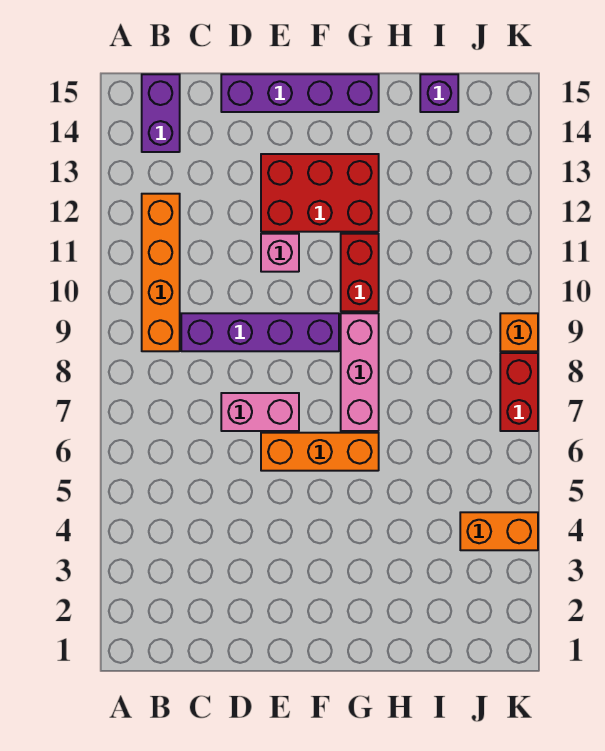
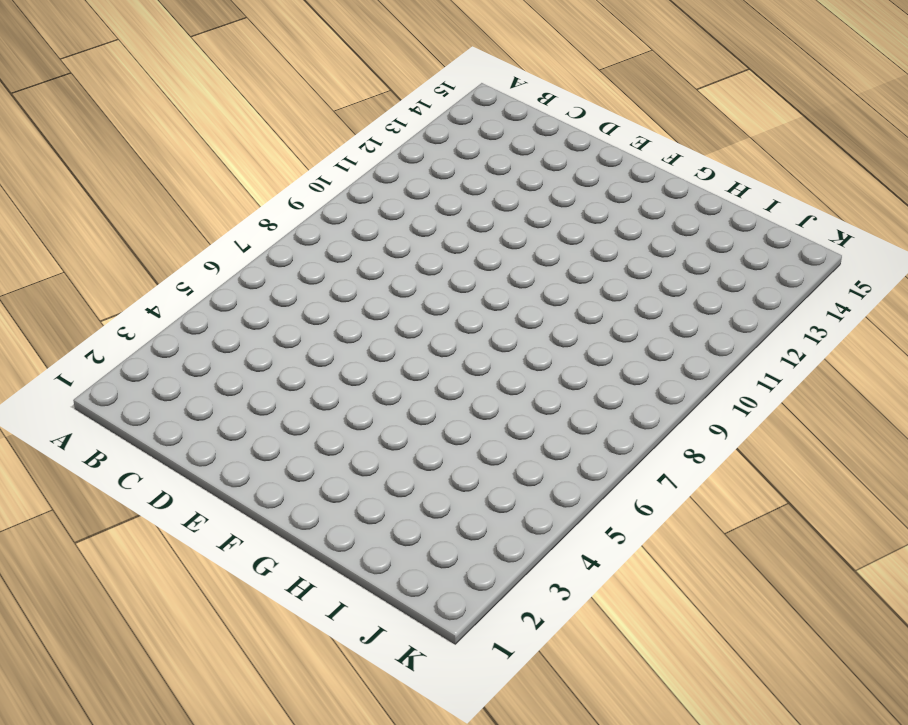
none -> orange 1x4 brick [142,194,180,351]
none -> purple 1x2 brick [142,74,180,152]
none -> purple 1x4 brick [181,313,339,351]

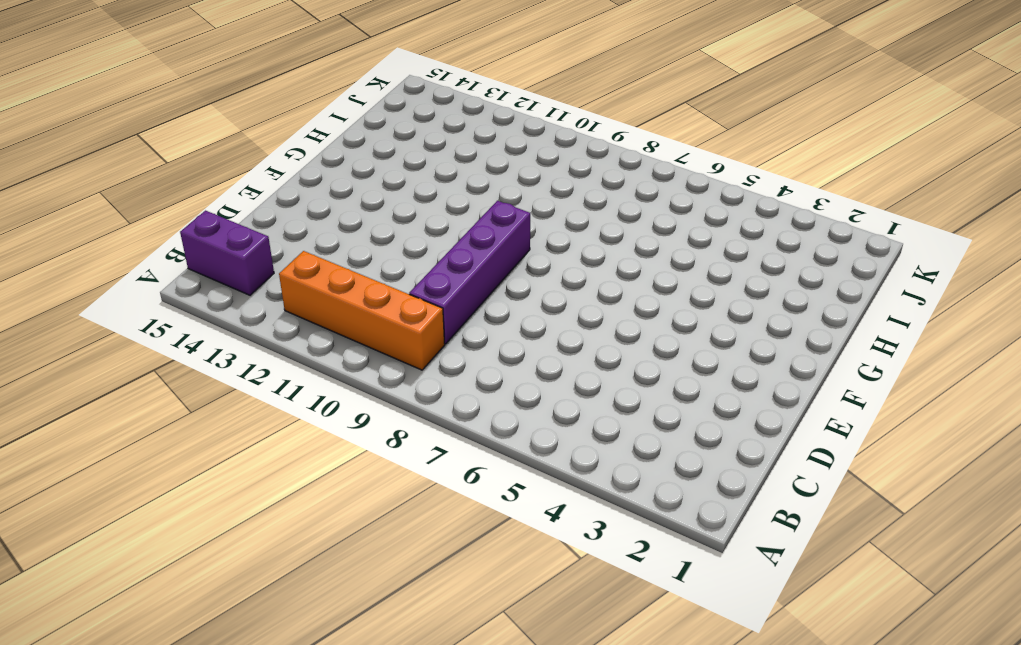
none -> pink 1x2 brick [221,393,299,431]
none -> purple 1x4 brick [221,74,379,112]
none -> orange 1x3 brick [261,433,379,471]

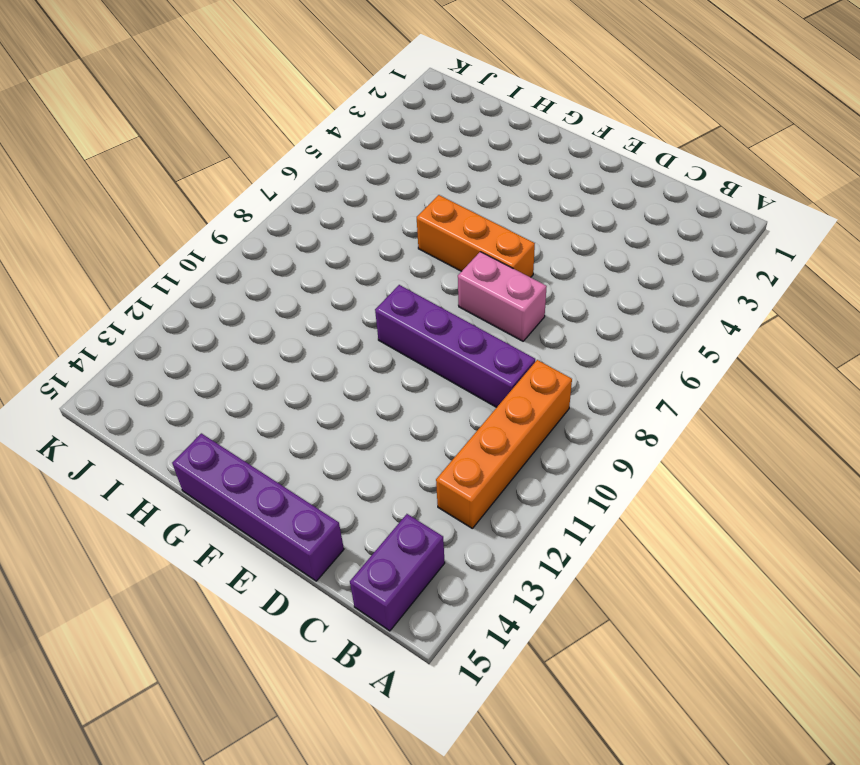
none -> pink 1x1 brick [261,234,299,272]
none -> red 2x3 brick [261,154,379,232]
none -> pink 1x3 brick [341,313,379,431]

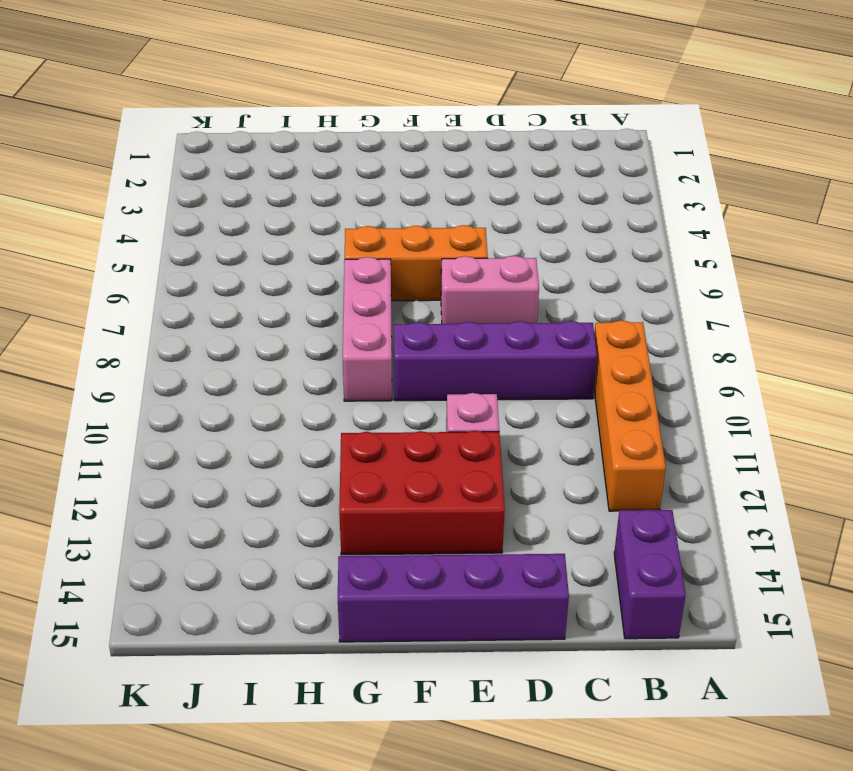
none -> red 1x2 brick [341,234,379,311]
none -> purple 1x1 brick [420,74,458,112]
none -> orange 1x2 brick [460,512,538,550]

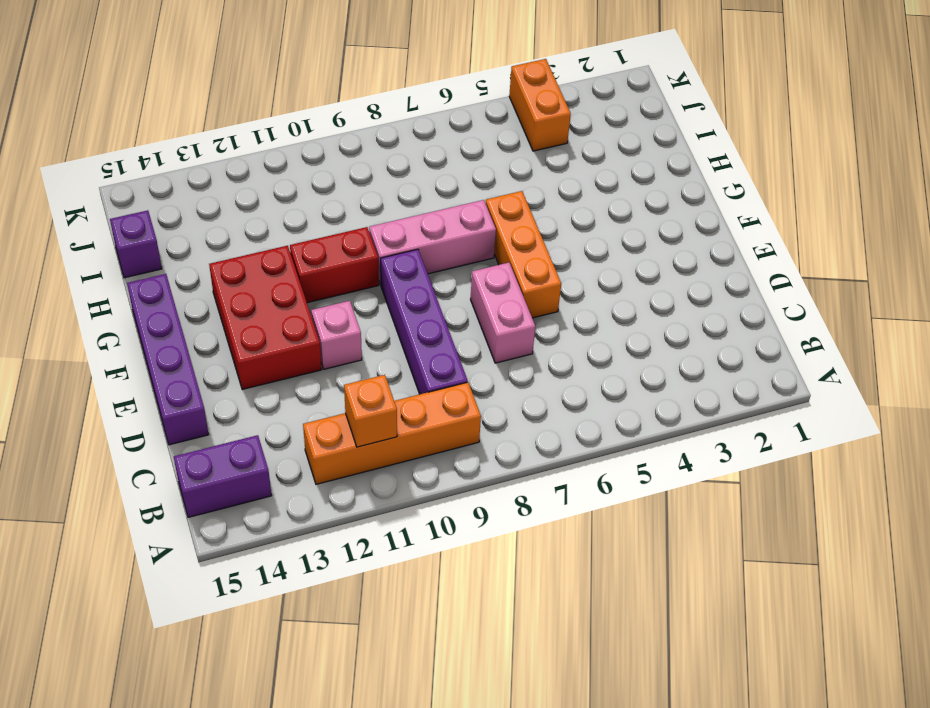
orange 1x1 brick [344,375,397,447] -> orange 1x1 brick moved to [500,313,538,351]
none -> red 1x2 brick [500,353,538,431]

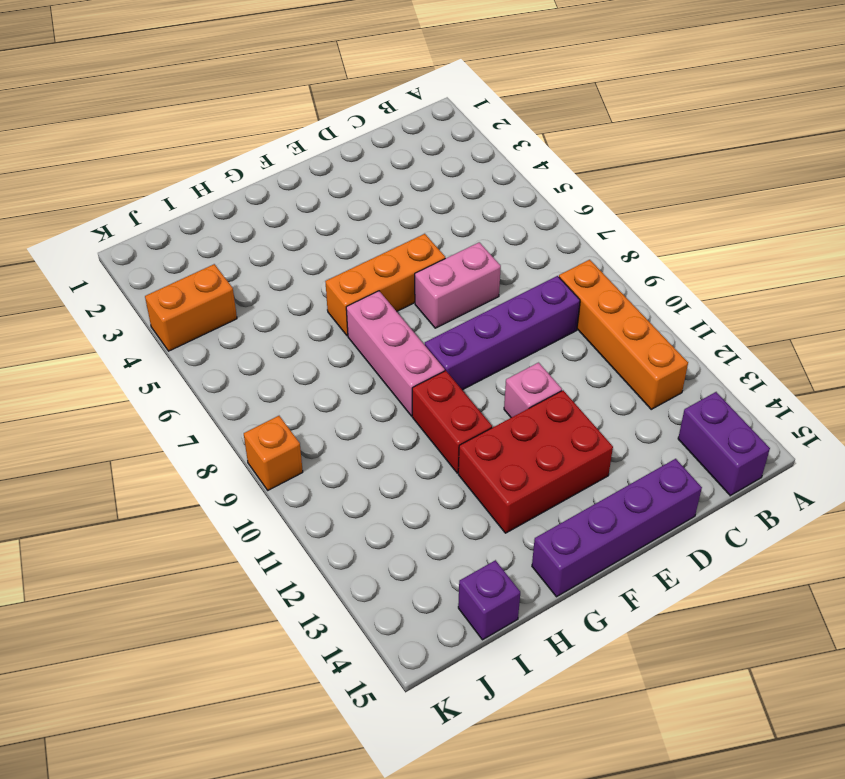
none -> red 1x2 brick [500,353,538,431]

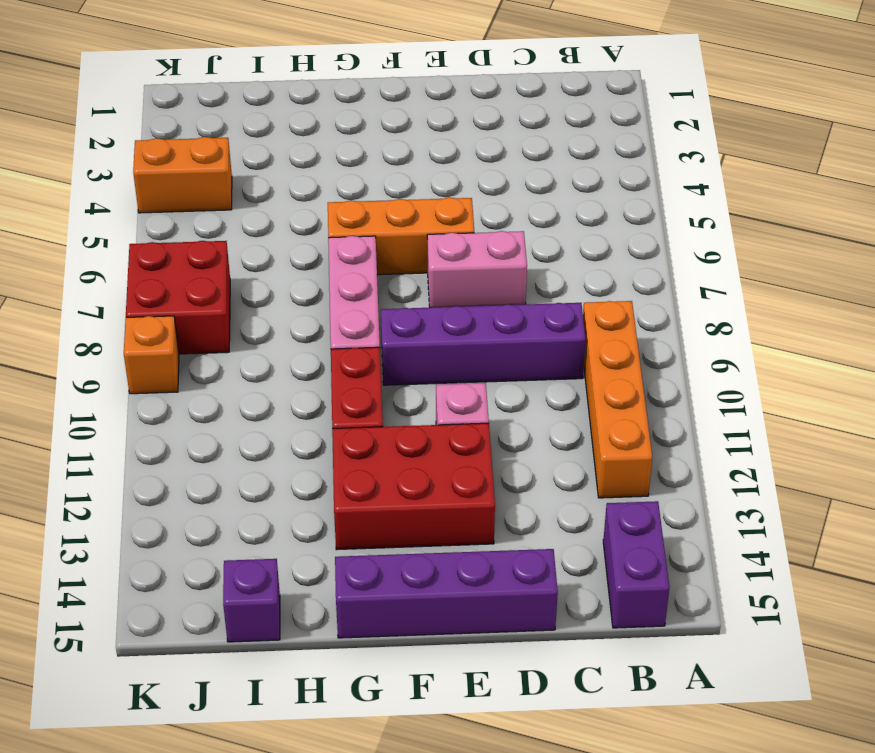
red 2x2 brick [126,241,230,354] -> red 1x2 brick [500,353,538,431]

